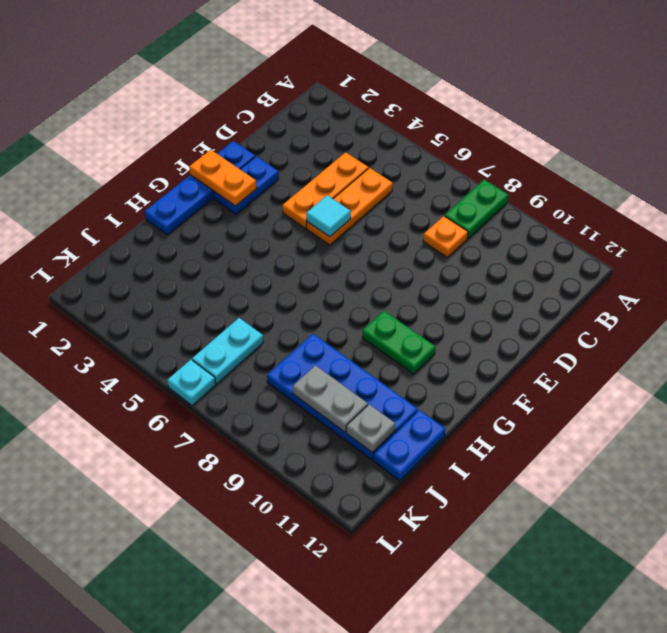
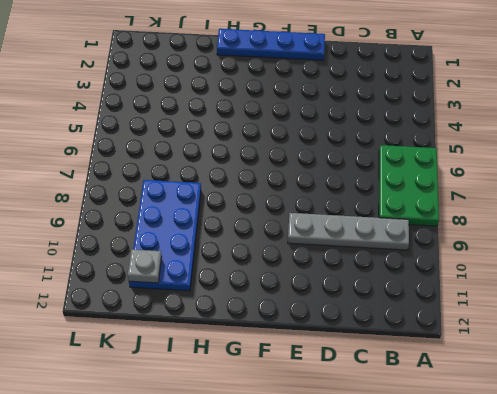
green 2x3 plate [379,145,439,226] -> green 1x2 plate [445,180,508,239]
grey 1x4 plate [288,213,409,250] -> none
none -> orange 1x3 plate [283,152,368,228]
none -> orange 1x3 plate [307,168,393,245]
none -> orange 1x1 plate [423,216,468,258]

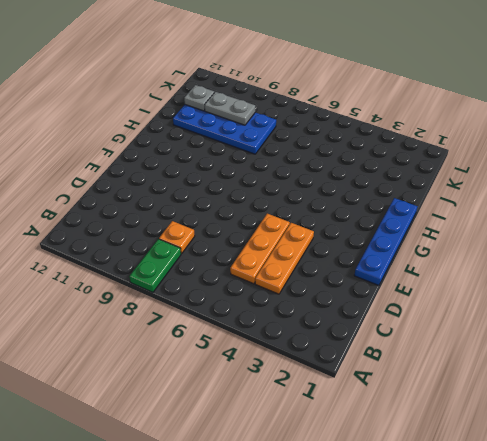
none -> blue 1x2 plate [213,156,279,214]
none -> green 1x2 plate [362,311,435,374]
none -> blue 1x2 plate [373,410,445,481]

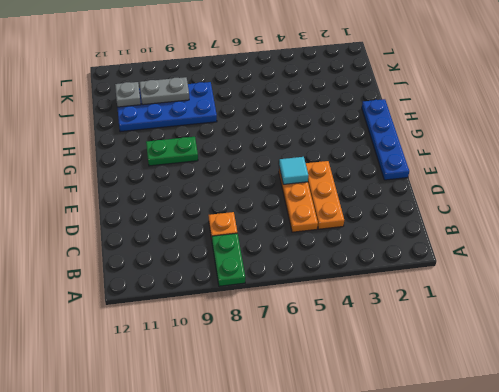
none -> blue 1x2 plate [213,156,279,214]
none -> blue 1x2 plate [373,410,445,481]
none -> cyan 1x2 plate [192,318,263,384]

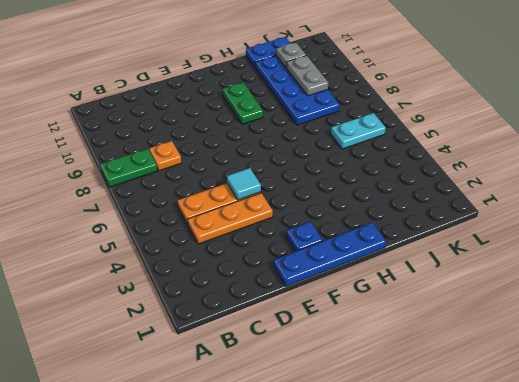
blue 1x1 plate [286,222,323,251] -> blue 1x2 plate [213,156,279,214]
none -> cyan 1x1 plate [167,360,216,406]
none -> orange 1x2 plate [189,150,257,206]

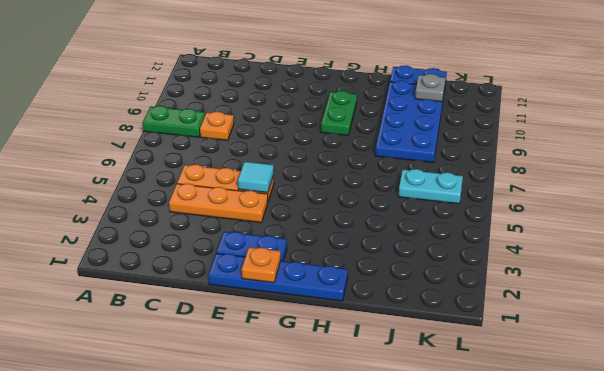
orange 1x1 plate [242,247,281,283] -> orange 1x2 plate [189,150,257,206]
none -> cyan 1x1 plate [167,360,216,406]
none -> grey 1x2 plate [293,365,368,432]

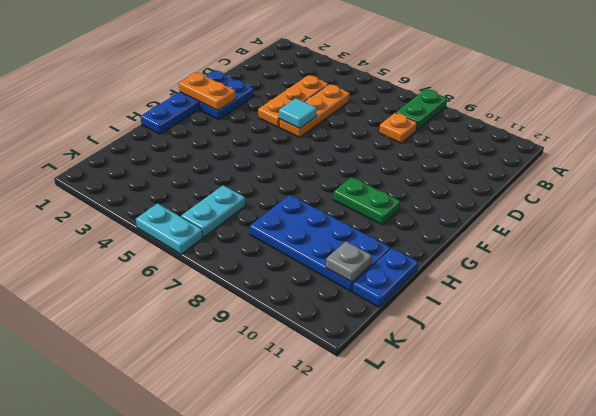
cyan 1x2 plate [136,204,203,254] -> cyan 1x1 plate [167,360,216,406]
none -> grey 1x2 plate [293,365,368,432]

